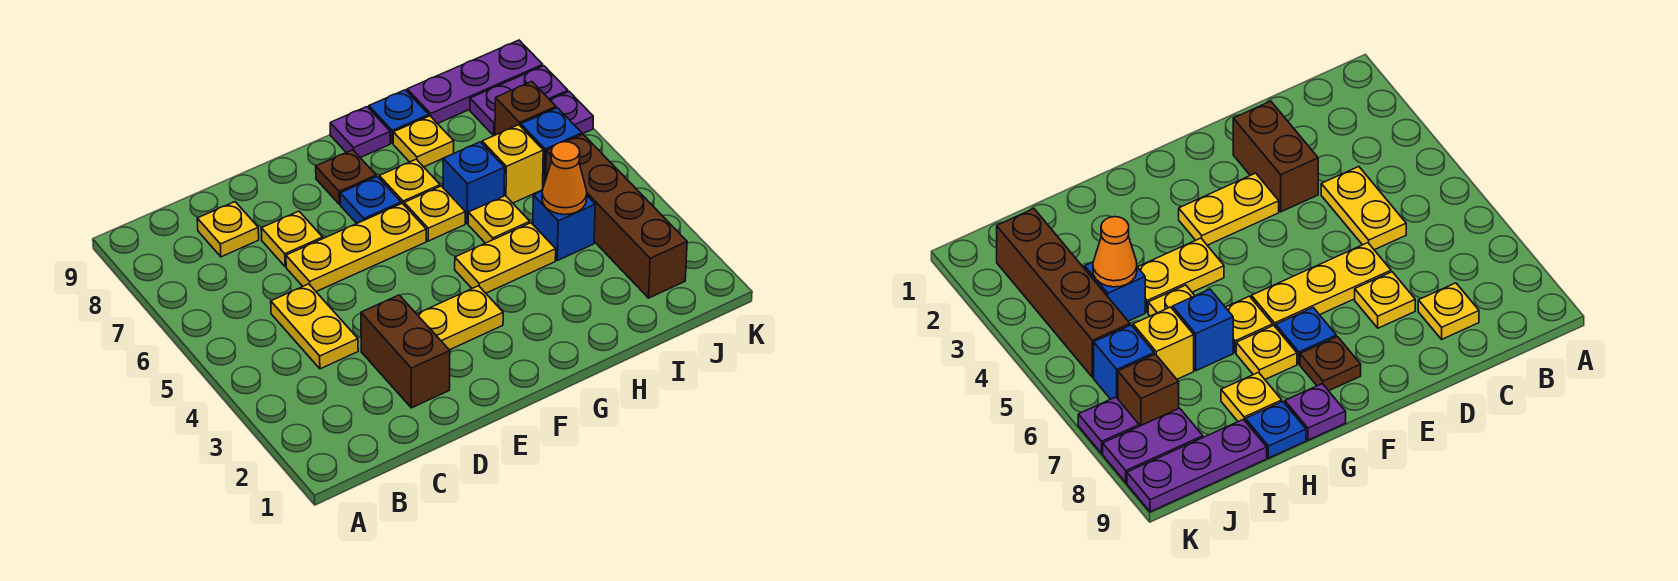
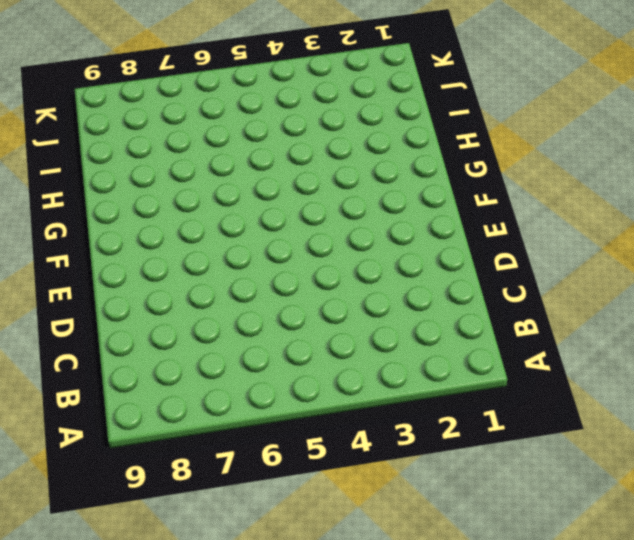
none -> yellow 1x2 plate [271,284,358,369]
none -> yellow 1x1 plate [197,202,259,257]
none -> brown 1x2 brick [361,295,450,408]

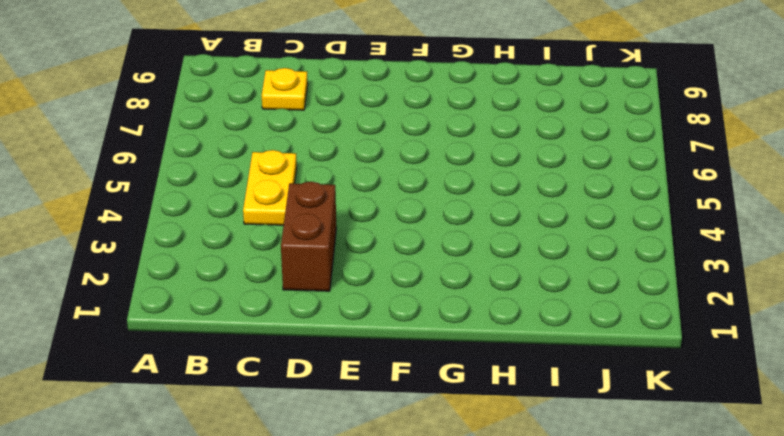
none -> yellow 1x3 plate [286,203,426,292]
none -> yellow 1x1 plate [261,211,323,267]
none -> yellow 1x2 plate [417,286,503,350]

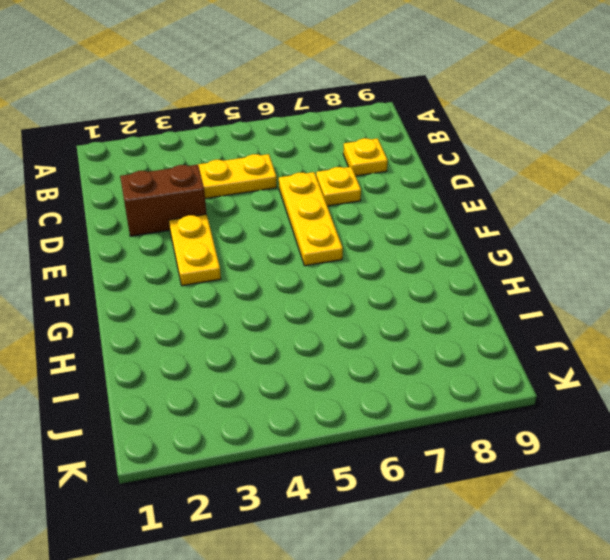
none -> blue 1x1 plate [340,177,401,223]
none -> brown 1x1 plate [316,150,376,204]
none -> yellow 1x2 plate [455,223,556,293]

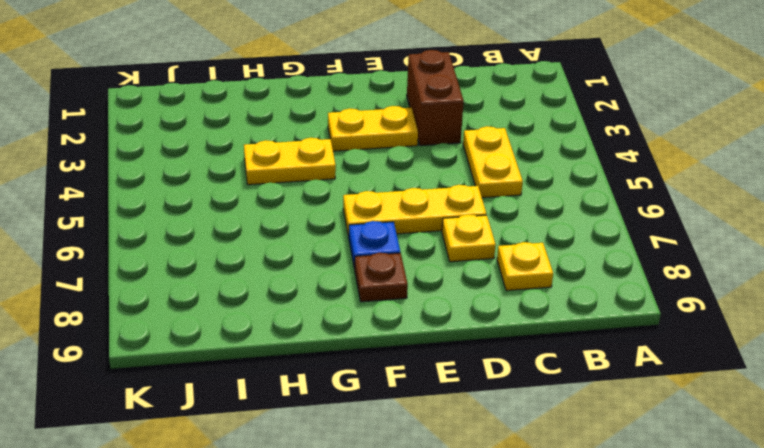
none -> yellow 1x1 plate [404,186,465,241]
none -> yellow 1x1 plate [379,159,440,204]
none -> purple 1x1 plate [330,107,390,158]

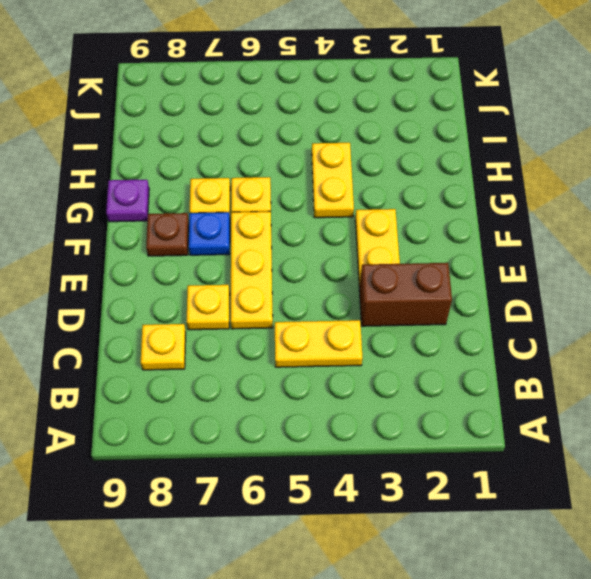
none -> yellow 1x1 plate [468,196,530,243]
none -> blue 1x1 brick [443,142,505,224]
none -> yellow 1x1 plate [393,116,454,167]

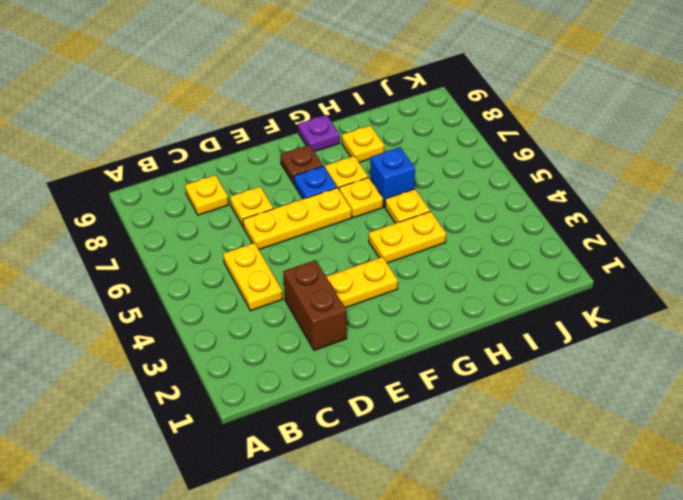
none -> blue 1x1 plate [369,90,429,143]
none -> blue 1x1 brick [533,191,595,261]
none -> yellow 1x1 brick [482,125,543,203]

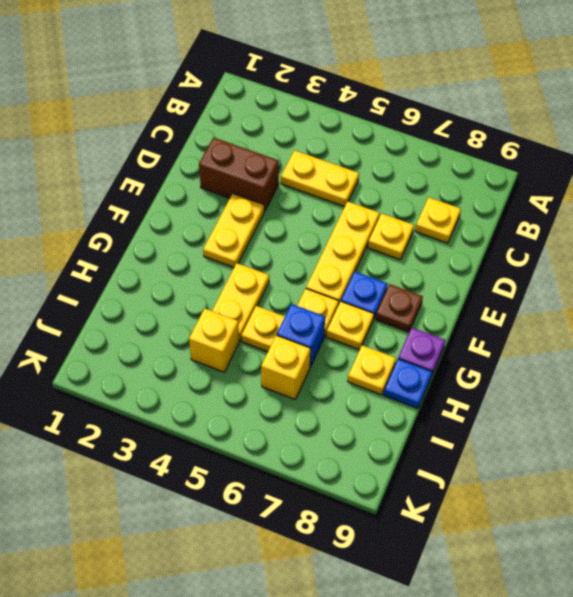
yellow 1x1 brick [189,309,239,372] -> blue 1x1 brick [533,191,595,261]
none -> purple 1x3 plate [407,40,543,124]
none -> brown 1x4 brick [546,134,687,298]
none -> blue 1x1 brick [521,108,582,187]

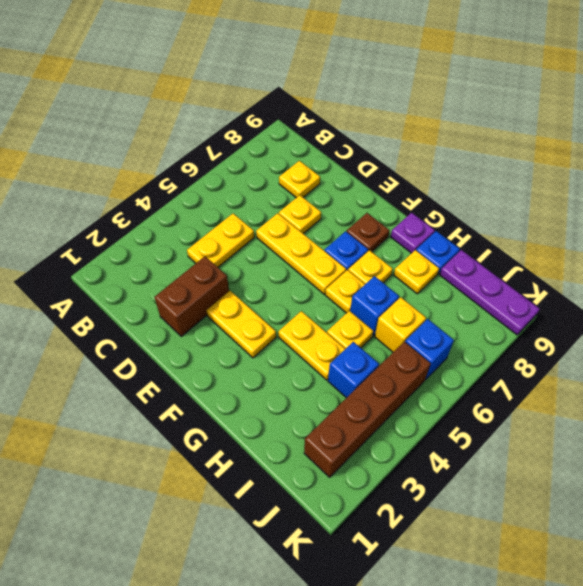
none -> brown 1x1 brick [495,82,556,135]
none -> purple 1x2 plate [470,66,568,136]
none -> purple 1x1 plate [550,92,593,134]

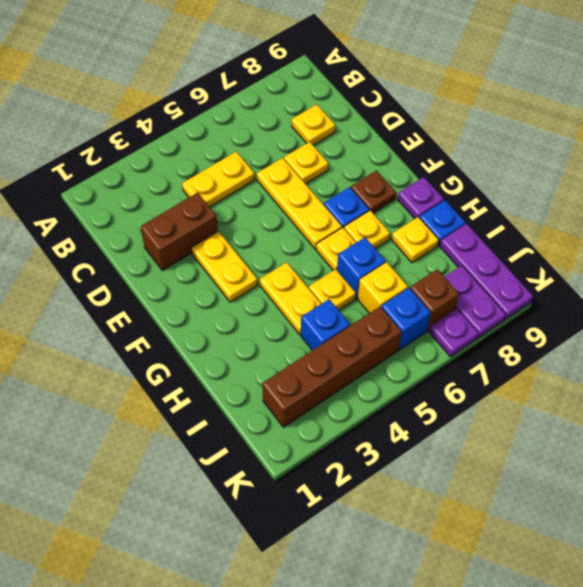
none -> orange 1x1 cone [542,142,587,215]

